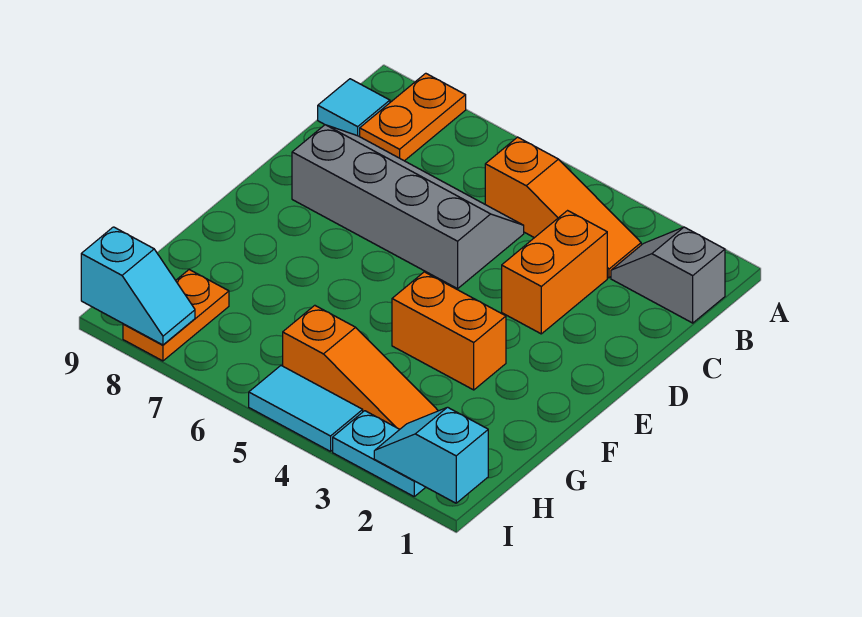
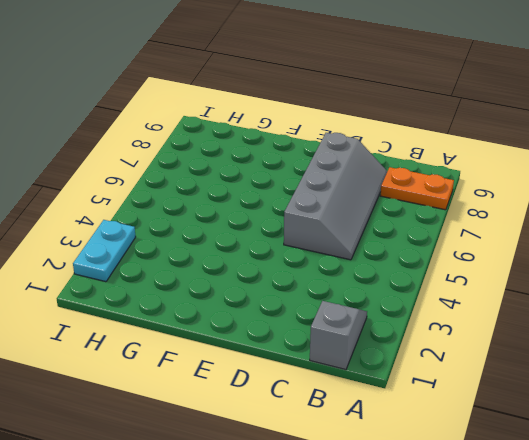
none -> orange 1x3 slope [485,137,641,278]
none -> cyan 1x1 tile [318,79,390,137]
none -> orange 1x2 brick [502,211,607,334]

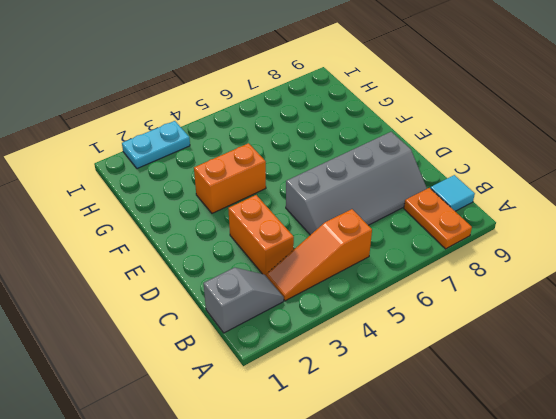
none -> orange 1x3 slope [283,305,438,429]
none -> orange 1x2 plate [123,270,229,361]
none -> cyan 1x2 tile [249,366,363,451]

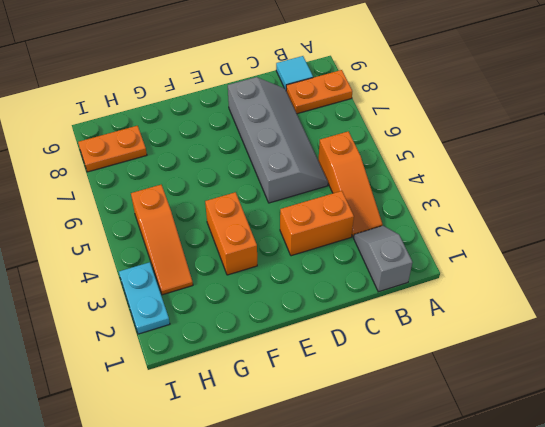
none -> cyan 1x2 tile [249,366,363,451]
none -> cyan 1x2 slope [374,407,488,503]
none -> cyan 1x2 slope [81,227,195,345]

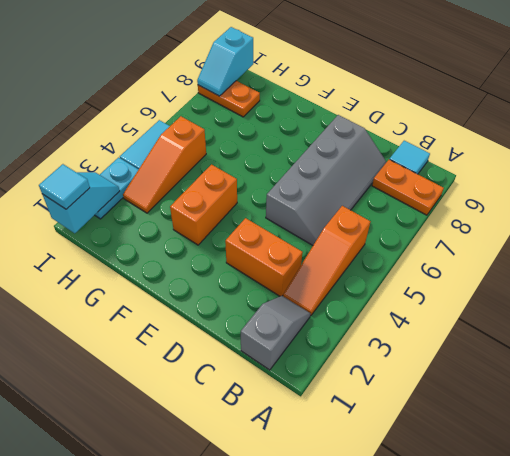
cyan 1x1 tile [39,164,90,209] -> none

